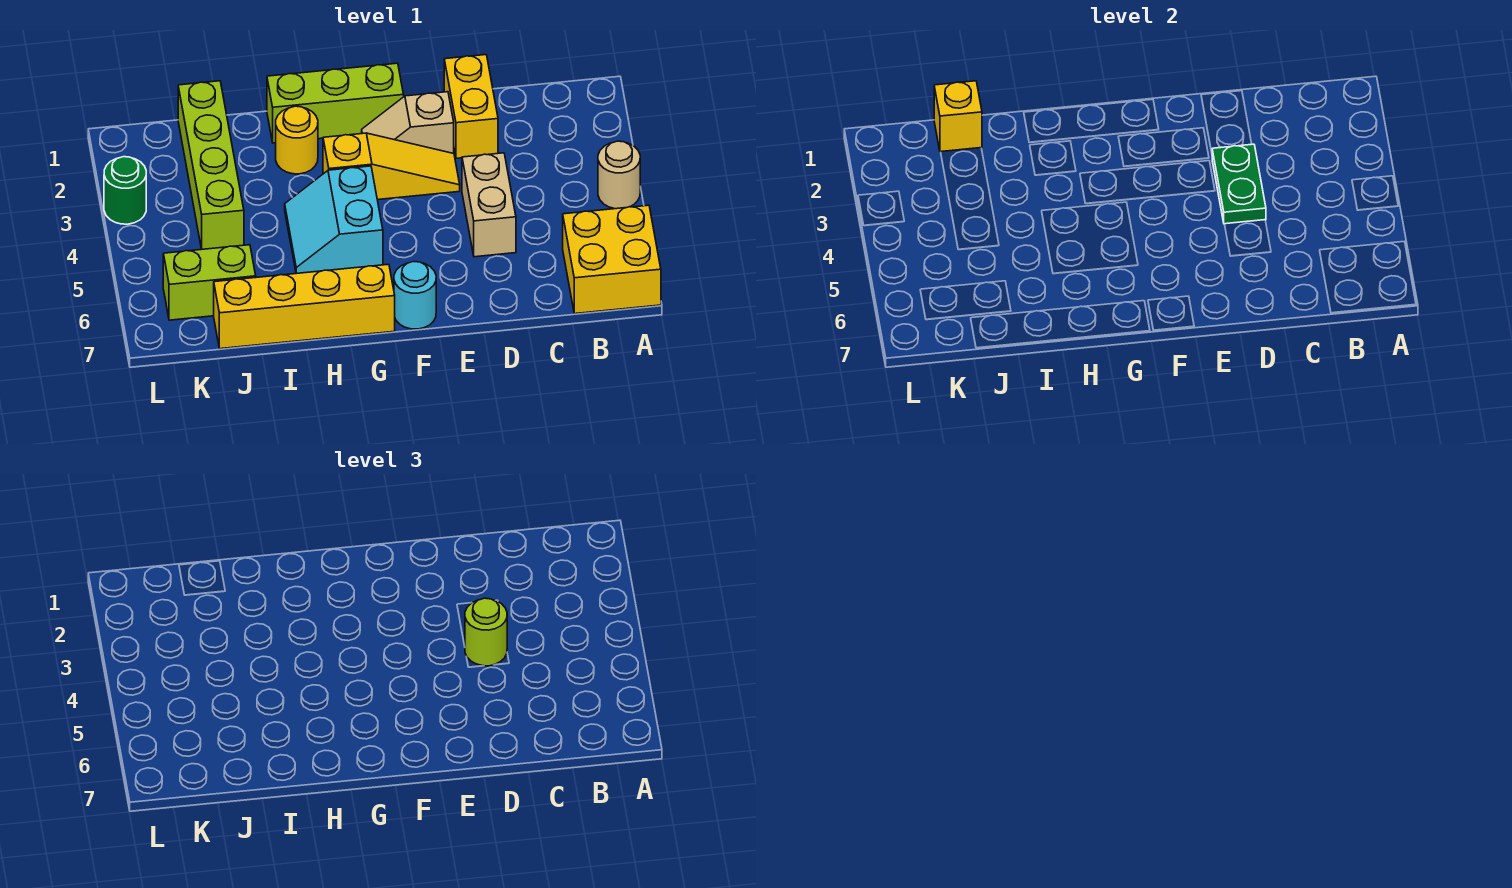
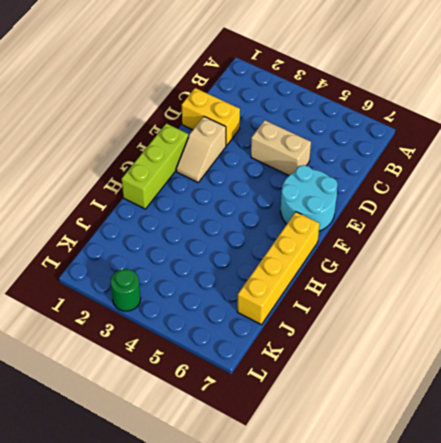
cyan 2x2 round brick [281,165,338,231] -> cyan 1x1 round brick [394,262,436,329]
none -> tan 1x1 round brick [598,141,640,209]
none -> yellow 2x2 brick [563,205,661,314]
none -> yellow 1x3 slope [323,133,460,200]

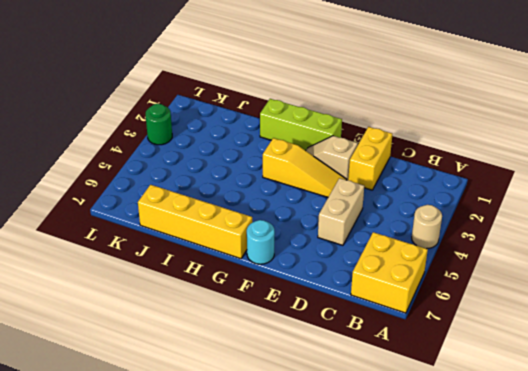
none -> cyan 2x2 slope [285,166,383,273]
none -> yellow 1x1 round brick [276,106,318,174]
none -> lime 1x4 brick [178,81,244,249]

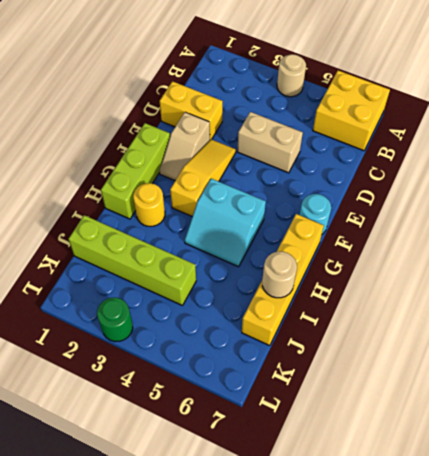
tan 1x1 round brick [262,252,297,298] -> none
none -> lime 1x2 brick [163,245,256,320]
none -> green 1x2 plate [1212,144,1266,224]
none -> yellow 1x1 brick [934,81,982,152]

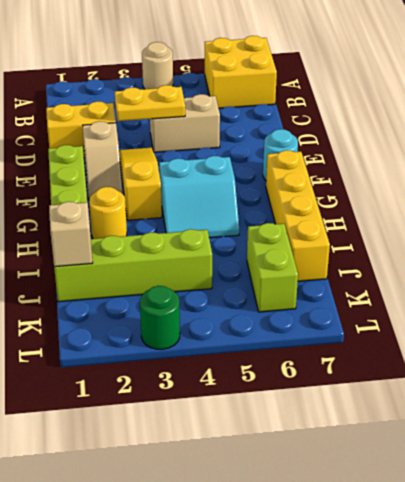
yellow 1x2 plate [115,85,185,121] -> green 1x2 plate [1212,144,1266,224]
tan 1x1 brick [49,202,93,267] -> yellow 1x1 brick [934,81,982,152]
none -> lime 1x1 round brick [465,598,507,666]

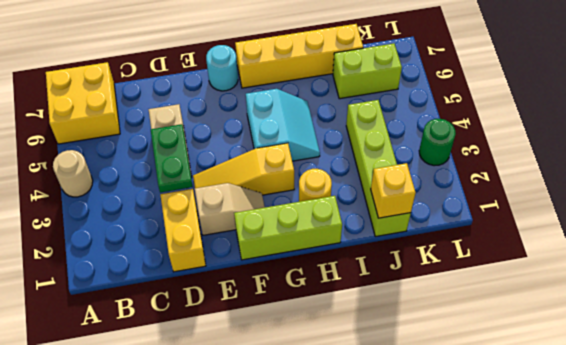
none -> lime 1x1 round brick [465,598,507,666]

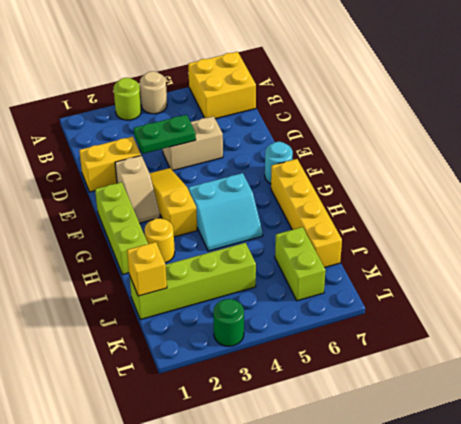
lime 1x1 round brick [114,78,141,120] -> lime 1x1 round brick moved to [465,598,507,666]

